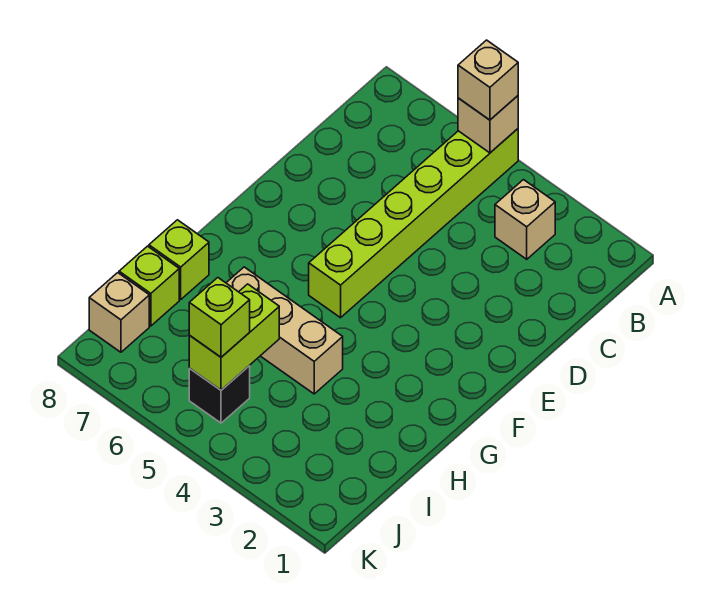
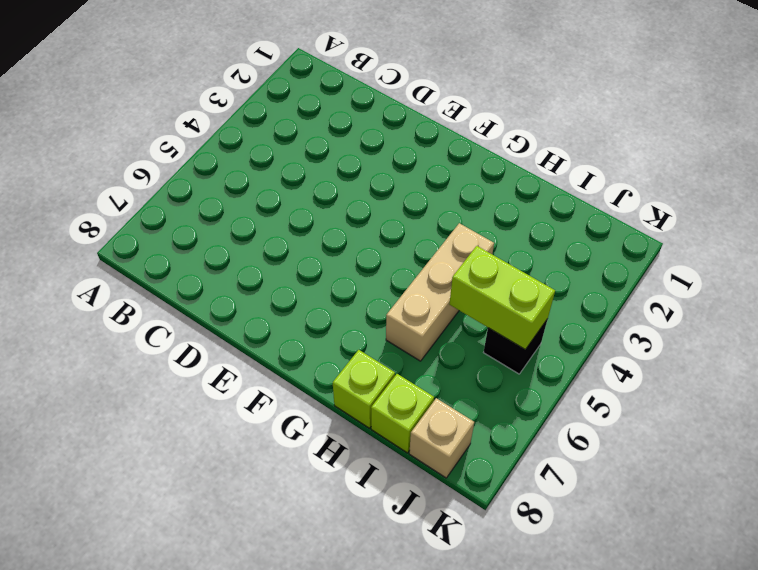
none -> lime 1x6 brick [309,129,518,318]
none -> tan 1x1 brick [495,180,555,259]

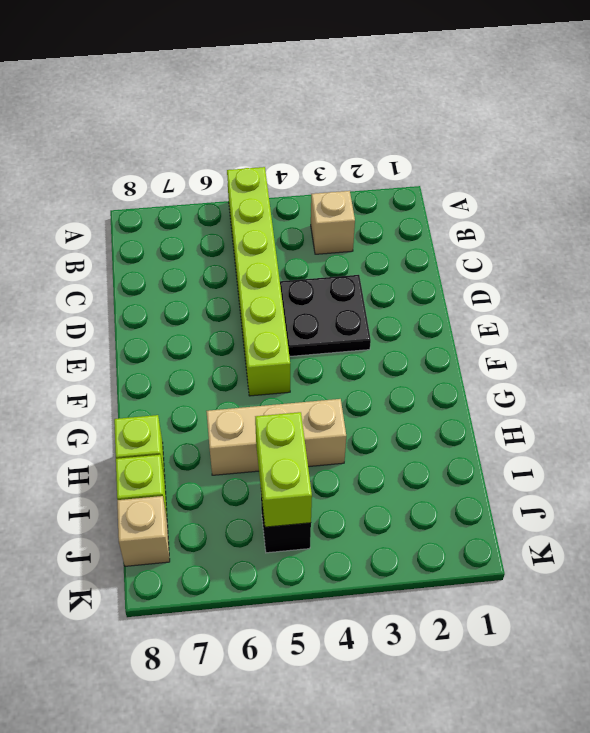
black 2x2 plate [280,275,371,357] -> none
none -> tan 1x1 brick [458,96,518,153]
none -> tan 1x1 brick [458,40,518,120]

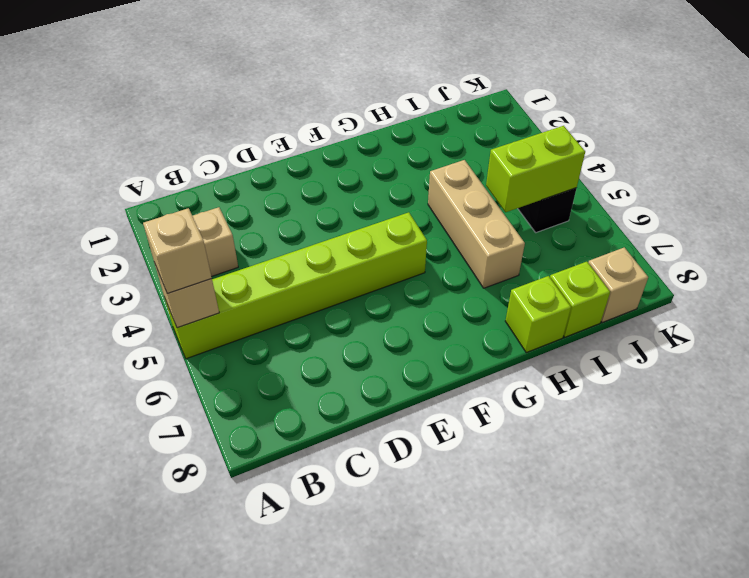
none -> lime 1x1 brick [189,278,250,357]

